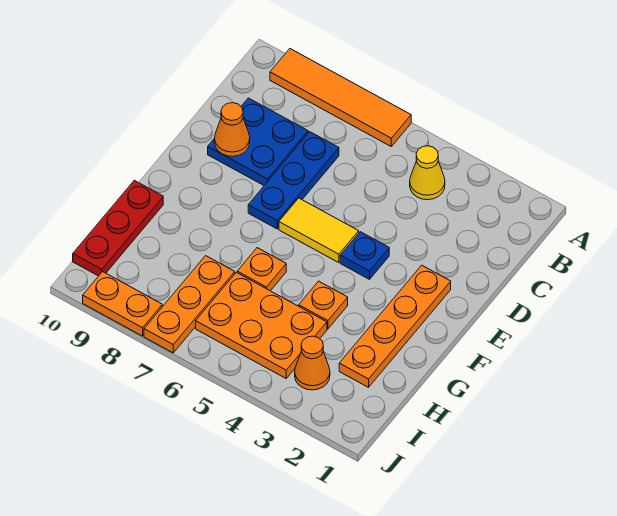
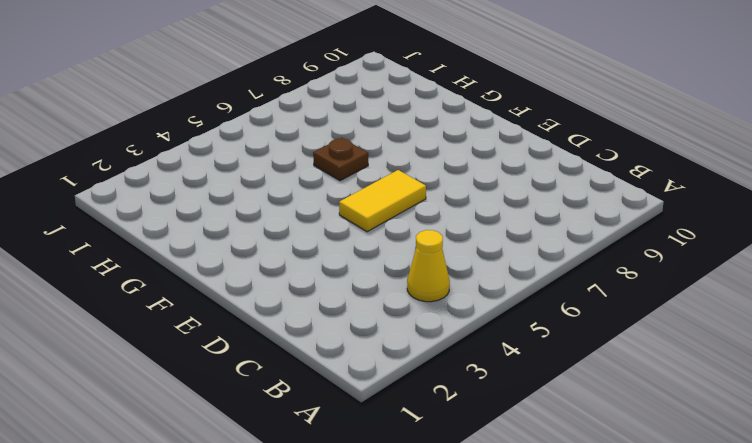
brown 1x1 plate [313,138,368,181] -> orange 1x1 plate [237,248,286,291]
none -> orange 1x4 tile [270,49,411,146]
none -> blue 1x3 plate [248,132,339,229]
none -> blue 2x2 plate [208,98,308,185]

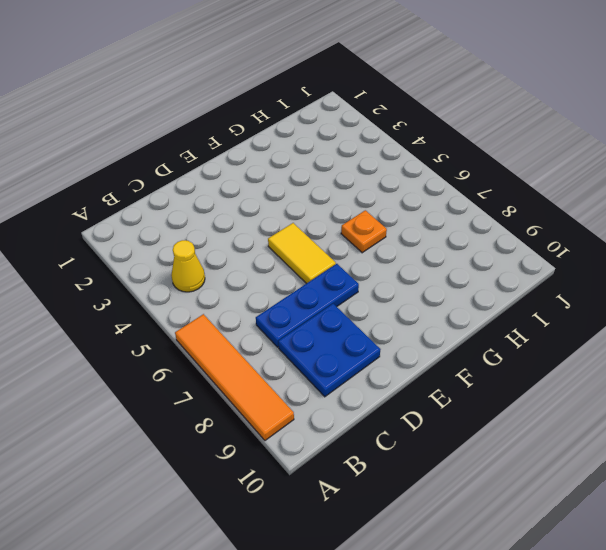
none -> orange 1x4 plate [339,265,451,387]
none -> blue 1x1 plate [340,232,389,279]
none -> orange 1x1 plate [299,281,348,329]

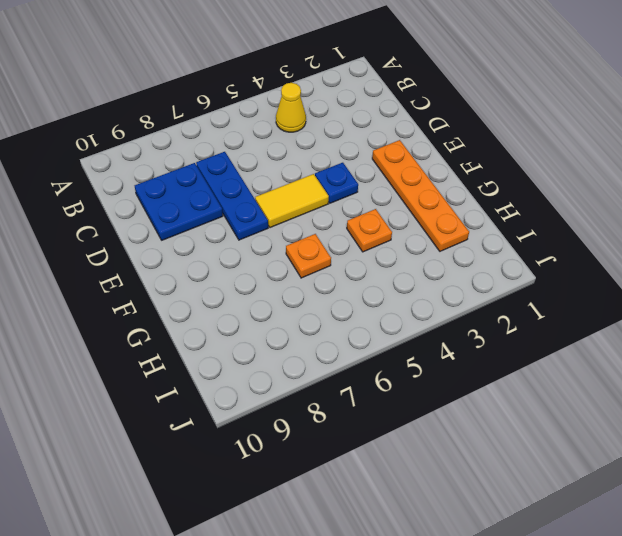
none -> orange 1x4 tile [270,49,411,146]
none -> red 1x3 plate [73,180,163,276]
none -> orange 2x3 plate [196,272,327,378]

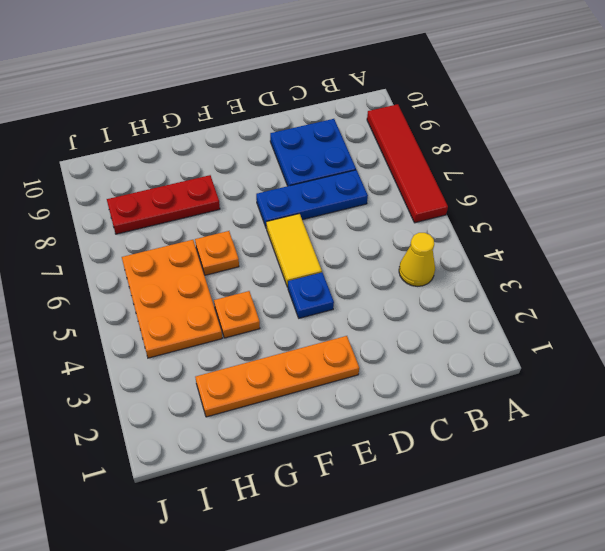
red 1x4 tile [367,104,448,223] -> orange 1x4 tile [270,49,411,146]
red 1x3 plate [107,175,220,234] -> red 1x3 plate moved to [73,180,163,276]
none -> orange 1x3 plate [144,256,235,353]
none -> orange 1x1 cone [295,336,330,390]
none -> orange 1x2 plate [83,272,162,336]

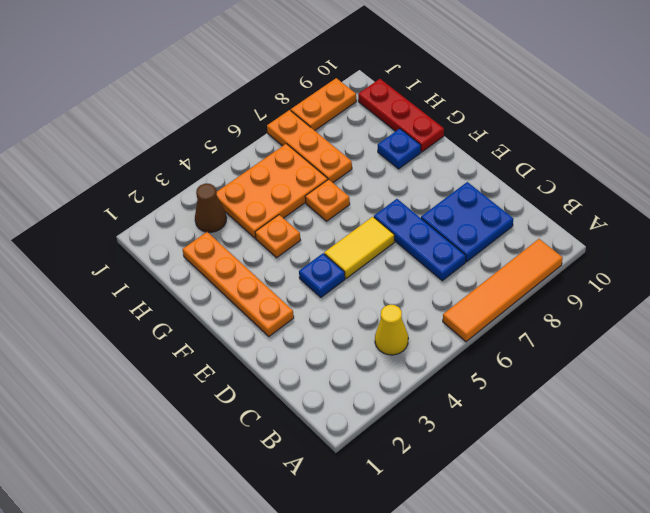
blue 1x1 plate [378,129,421,169] -> none
brown 1x1 cone [195,184,227,232] -> orange 1x1 cone [295,336,330,390]
none -> orange 1x1 cone [214,103,250,156]

